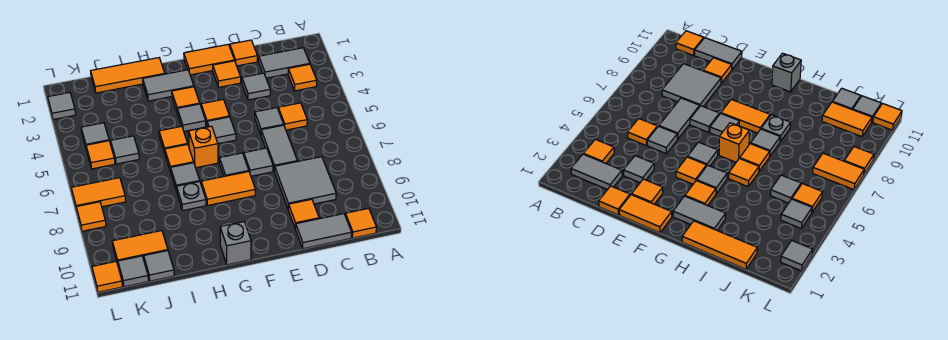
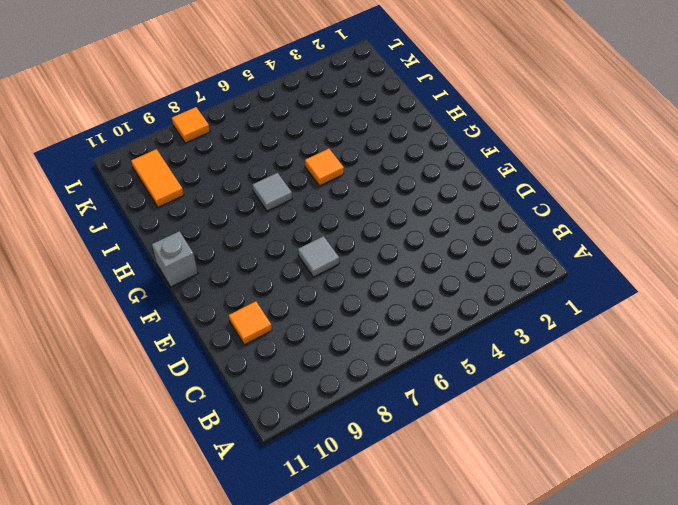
none -> grey 1x2 tile [259,48,310,78]
none -> orange 1x1 tile [288,64,317,91]
none -> orange 1x1 tile [345,208,376,238]
none -> orange 1x1 tile [278,103,307,130]

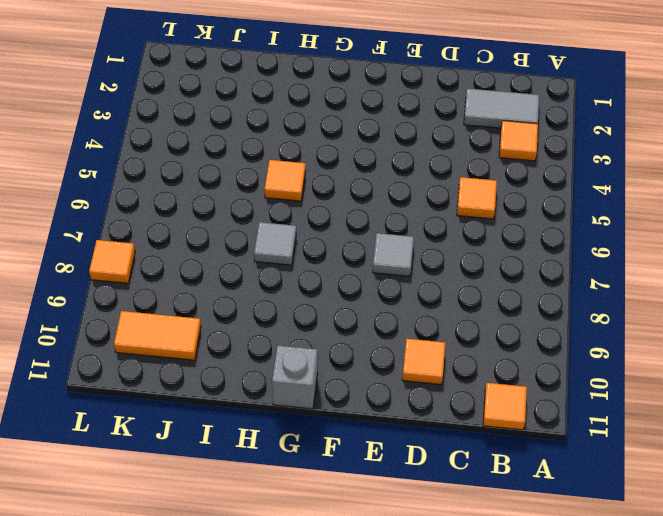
none -> grey 2x2 tile [274,157,336,208]
none -> grey 1x2 tile [296,214,352,249]
none -> orange 1x1 tile [230,40,257,66]
none -> grey 1x1 tile [242,73,270,100]

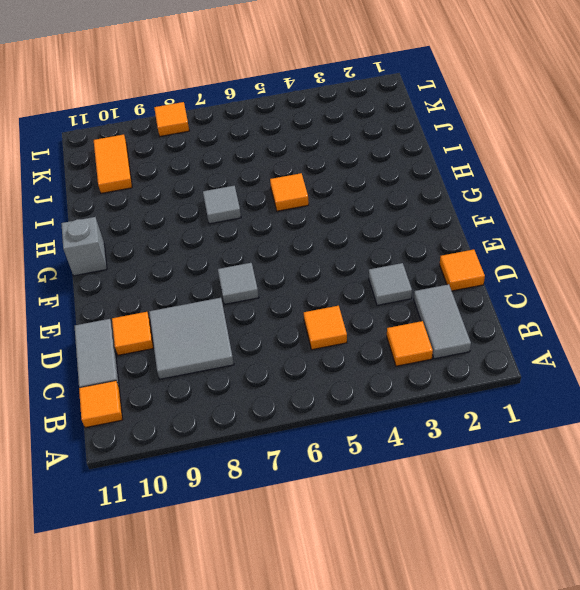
none -> grey 1x1 tile [255,108,284,134]
none -> grey 1x2 tile [261,125,297,171]
none -> orange 1x2 tile [184,44,234,75]
none -> orange 1x1 tile [213,61,241,87]

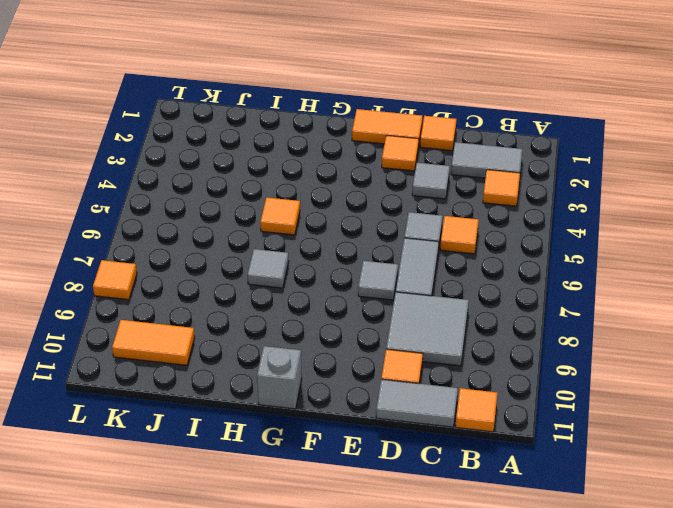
none -> orange 1x1 tile [201,100,230,125]
none -> grey 1x1 tile [207,117,236,144]
none -> grey 1x1 tile [220,153,249,176]
none -> orange 1x2 tile [201,172,256,205]

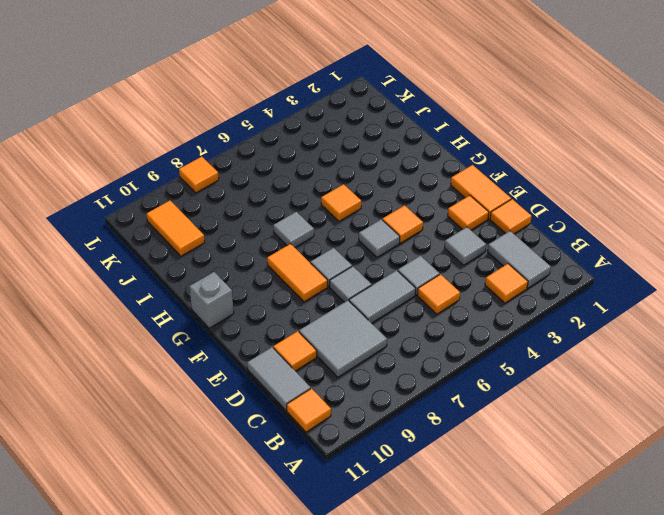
none -> grey 1x2 tile [143,70,194,101]
none -> orange 1x1 tile [172,87,200,114]
none -> grey 1x1 tile [177,104,206,131]
none -> orange 1x1 brick [189,126,218,168]

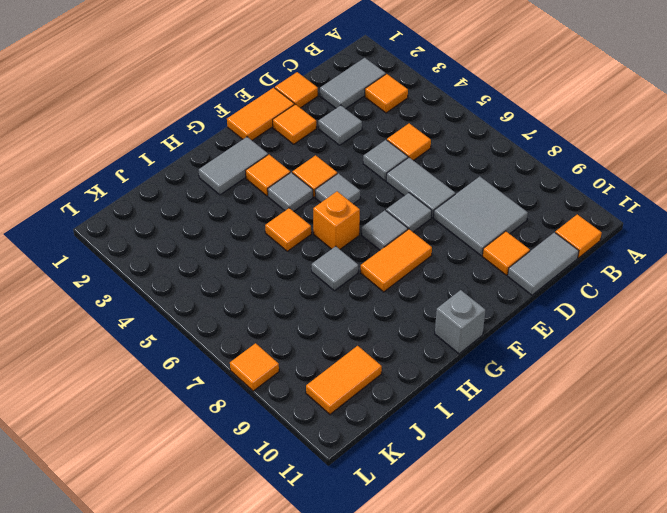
none -> orange 1x3 tile [91,58,165,93]
none -> orange 1x1 tile [165,144,194,172]
none -> grey 1x1 plate [176,182,206,210]
none -> grey 1x1 tile [111,136,139,164]

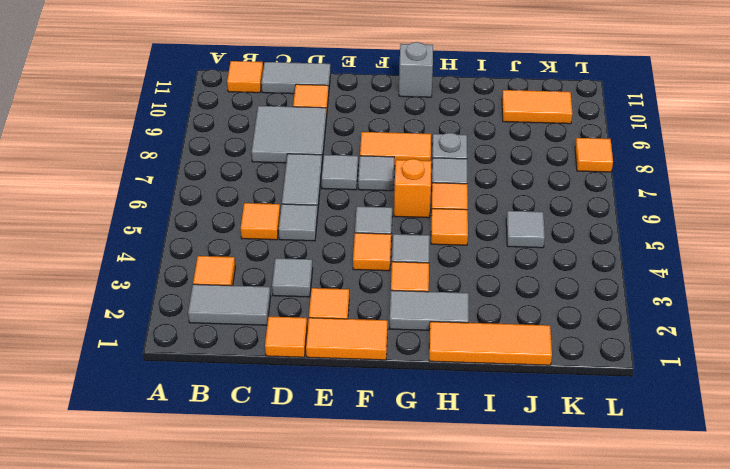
none -> grey 1x1 tile [144,251,174,281]
none -> grey 1x1 tile [81,123,109,147]
none -> orange 1x1 tile [86,141,115,169]
none -> orange 1x2 tile [71,178,126,211]

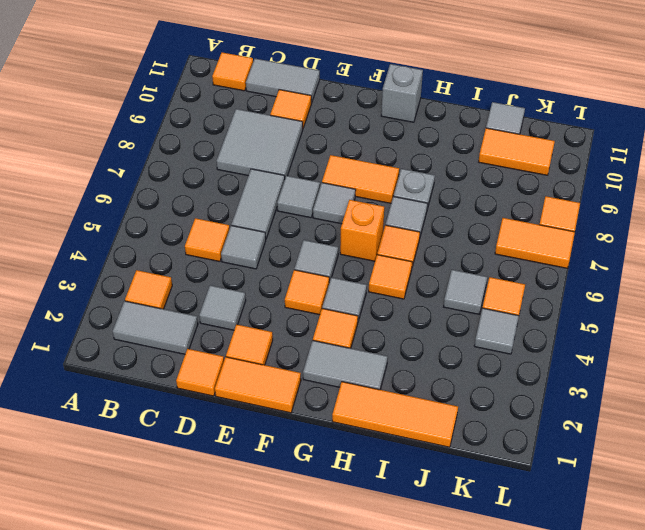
none -> grey 1x1 tile [118,256,148,287]
none -> grey 1x1 tile [48,93,76,120]
none -> orange 1x1 tile [92,261,122,292]

